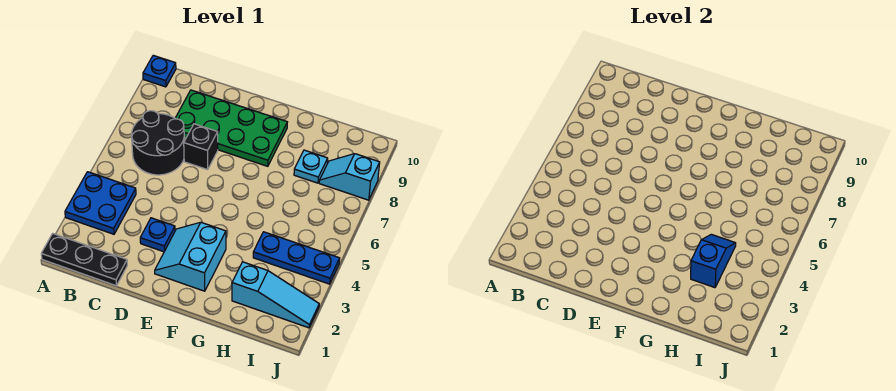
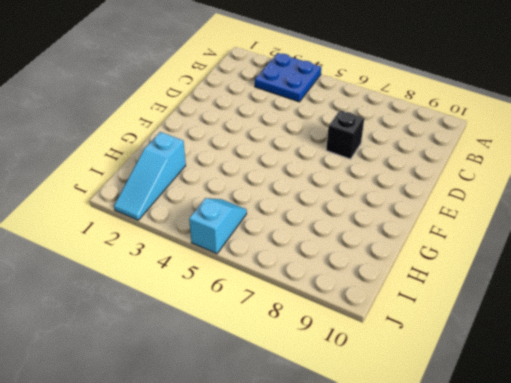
cyan 1x2 slope [189,198,247,254] -> cyan 1x2 slope moved to [319,154,380,200]
none -> black 1x3 plate [41,234,127,286]
none -> blue 1x1 plate [143,55,176,87]
none -> black 2x2 round brick [132,111,185,175]

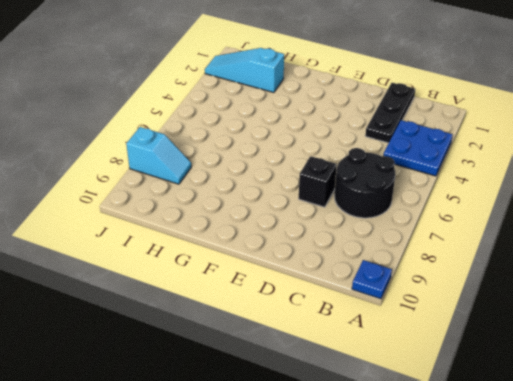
black 1x3 plate [365,83,415,143] -> black 1x3 plate turned to [41,234,127,286]
none -> green 2x4 plate [175,90,287,166]
none -> blue 1x1 plate [140,218,175,252]
none -> cyan 2x2 slope [155,222,226,291]

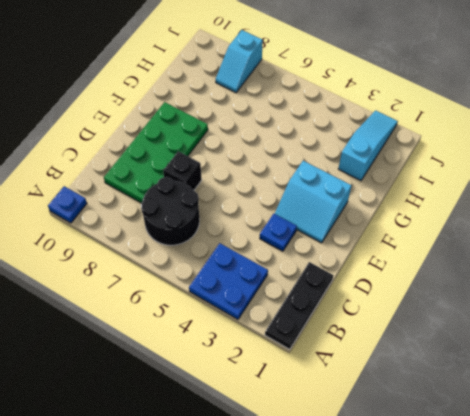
none -> blue 1x3 plate [253,232,340,284]
none -> cyan 1x1 plate [294,150,328,183]
none -> blue 1x2 slope [691,234,736,288]

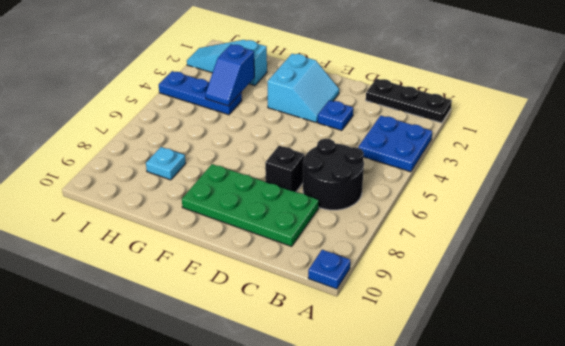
none -> cyan 1x2 slope [319,154,380,200]

